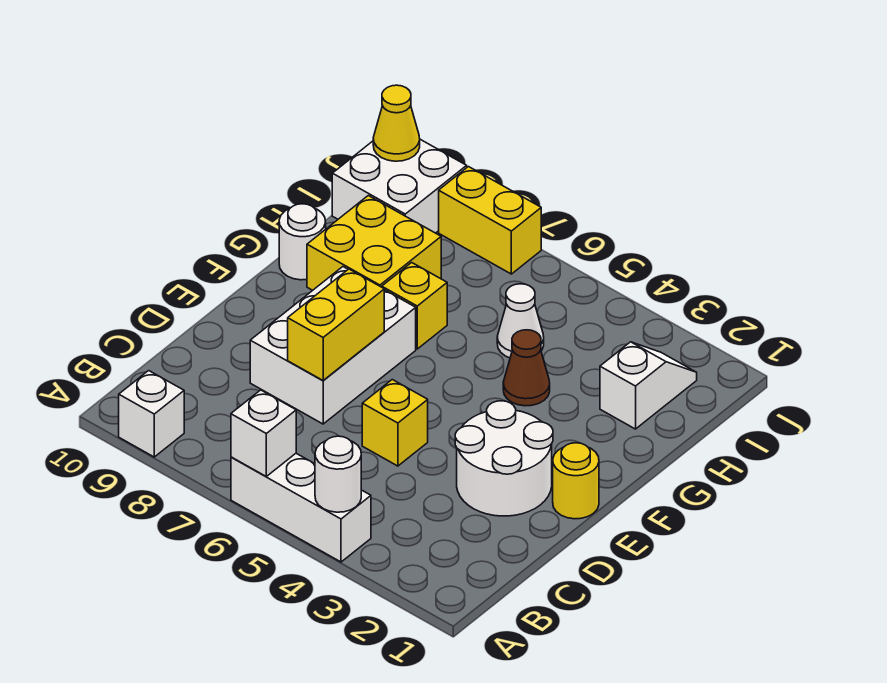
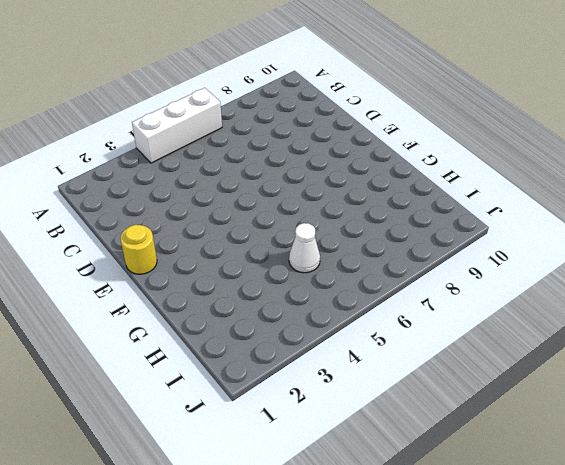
none -> white 1x1 brick [119,371,184,457]
none -> white 2x2 round brick [455,401,553,516]
none -> yellow 1x1 brick [362,380,428,466]

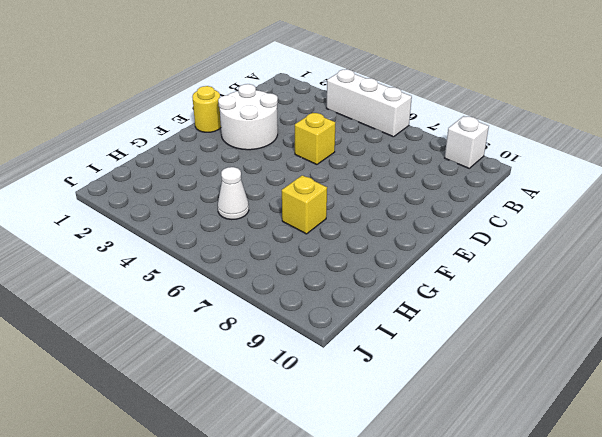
none -> white 2x3 brick [250,267,416,424]
none -> brown 1x1 cone [503,330,550,406]
none -> yellow 2x2 brick [307,196,441,290]

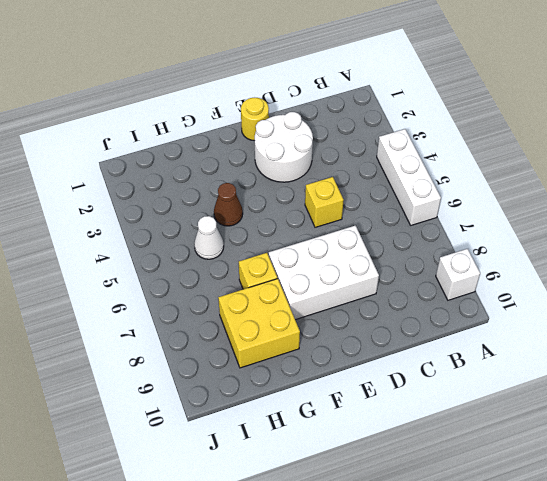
none -> white 1x1 round brick [279,204,326,280]
none -> white 1x2 slope [600,342,697,429]
none -> white 2x2 brick [332,139,467,233]

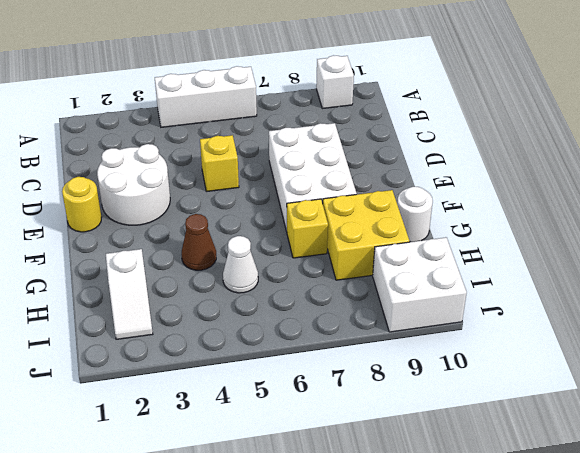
none -> yellow 1x2 brick [439,167,541,274]
none -> white 1x1 round brick [315,436,361,512]
none -> white 1x1 brick [231,390,296,476]

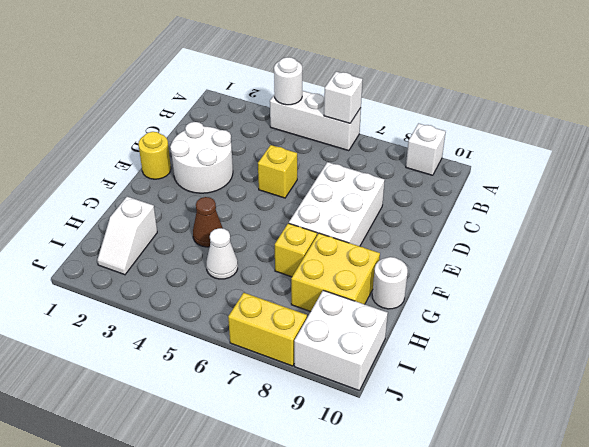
none -> yellow 1x2 brick [288,269,384,381]
none -> yellow 1x1 cone [373,85,420,161]

